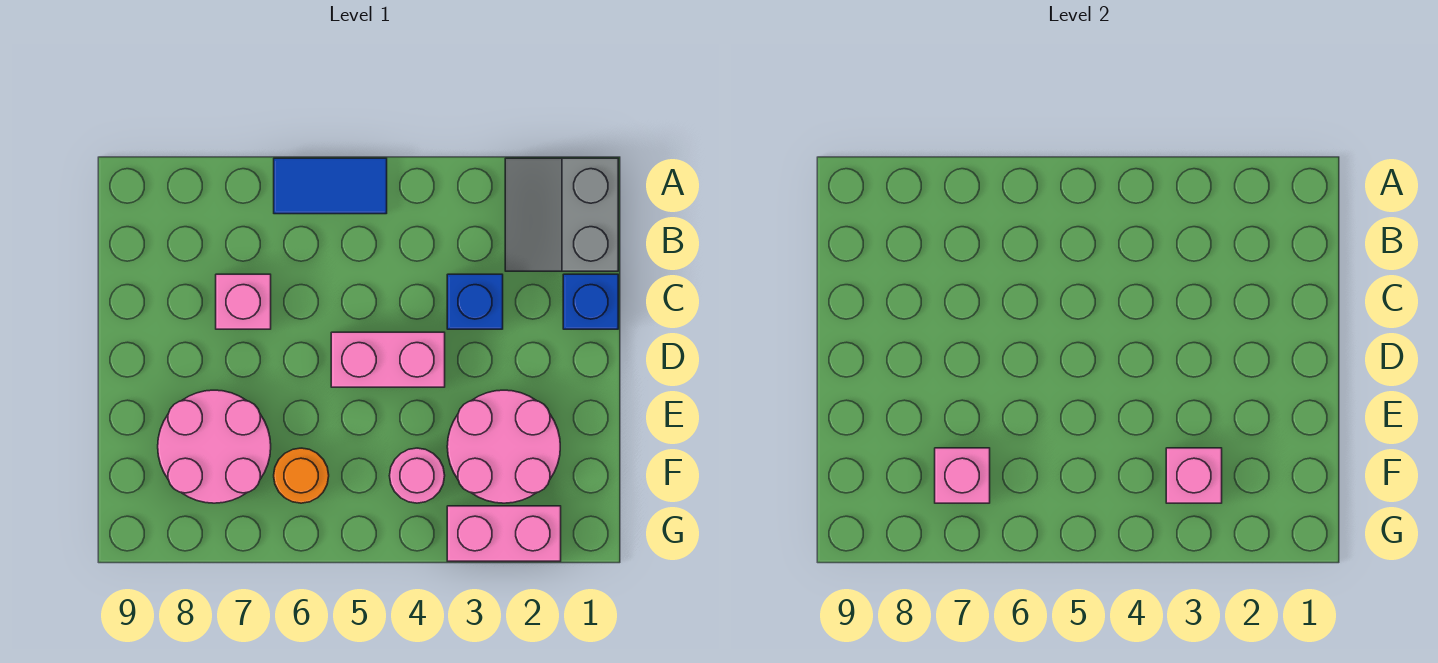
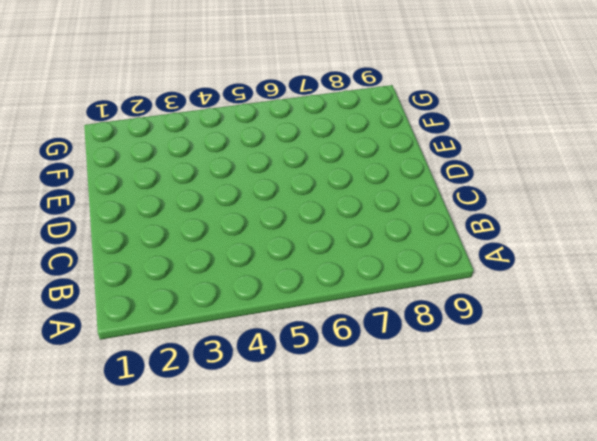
none -> grey 2x2 slope [505,158,618,271]
none -> blue 1x2 tile [274,158,387,214]
none -> blue 1x1 brick [563,274,618,329]

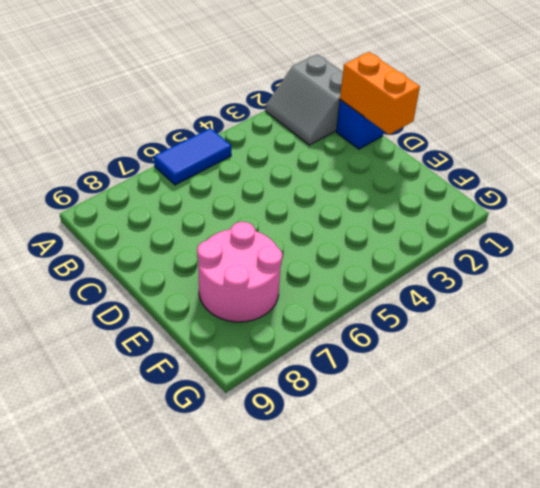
orange 1x2 brick [340,52,420,134] -> none
none -> blue 1x1 brick [447,274,503,329]
none -> pink 1x1 brick [216,274,271,329]
none -> pink 1x2 brick [331,332,445,387]

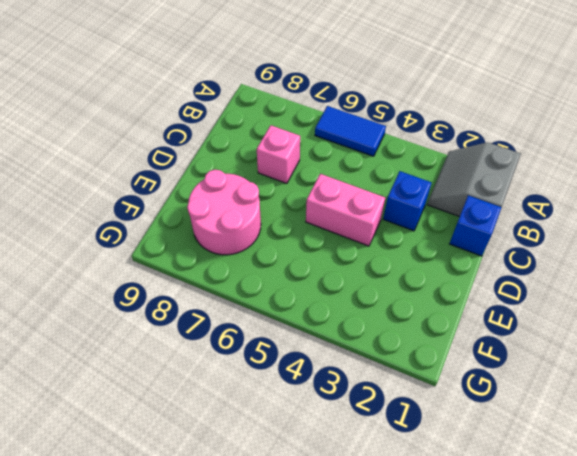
none -> pink 2x2 round brick [447,390,560,503]
none -> pink 1x1 round brick [389,448,445,503]
none -> orange 1x1 round brick [274,448,329,503]

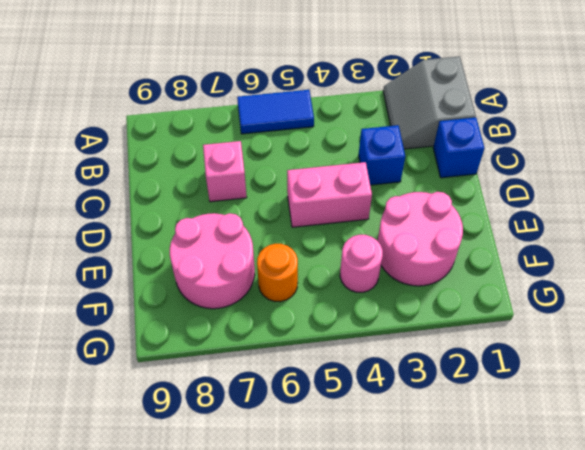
none -> pink 1x2 brick [447,506,561,561]
none -> pink 1x1 brick [1166,448,1222,503]
none -> pink 1x1 brick [935,448,990,503]

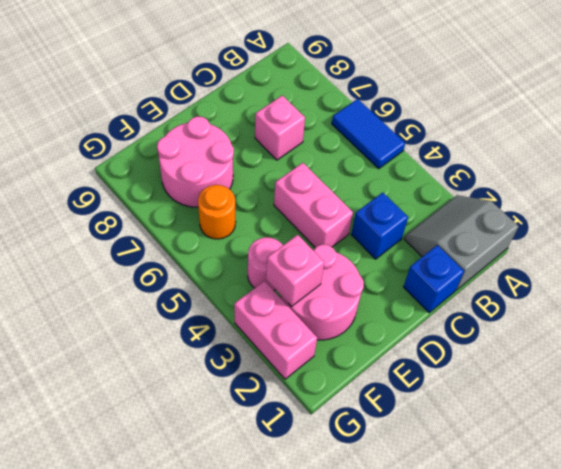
none -> pink 1x1 brick [935,448,990,503]

